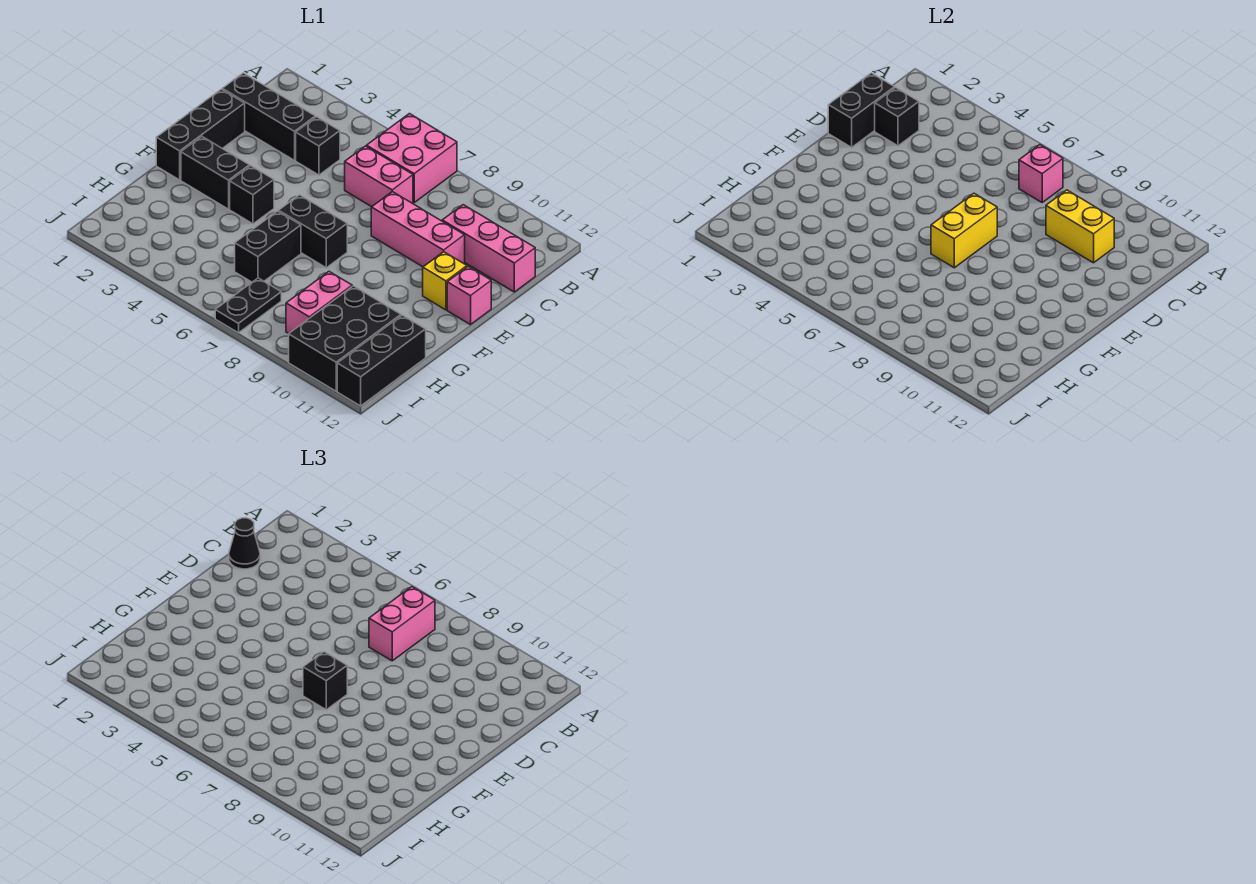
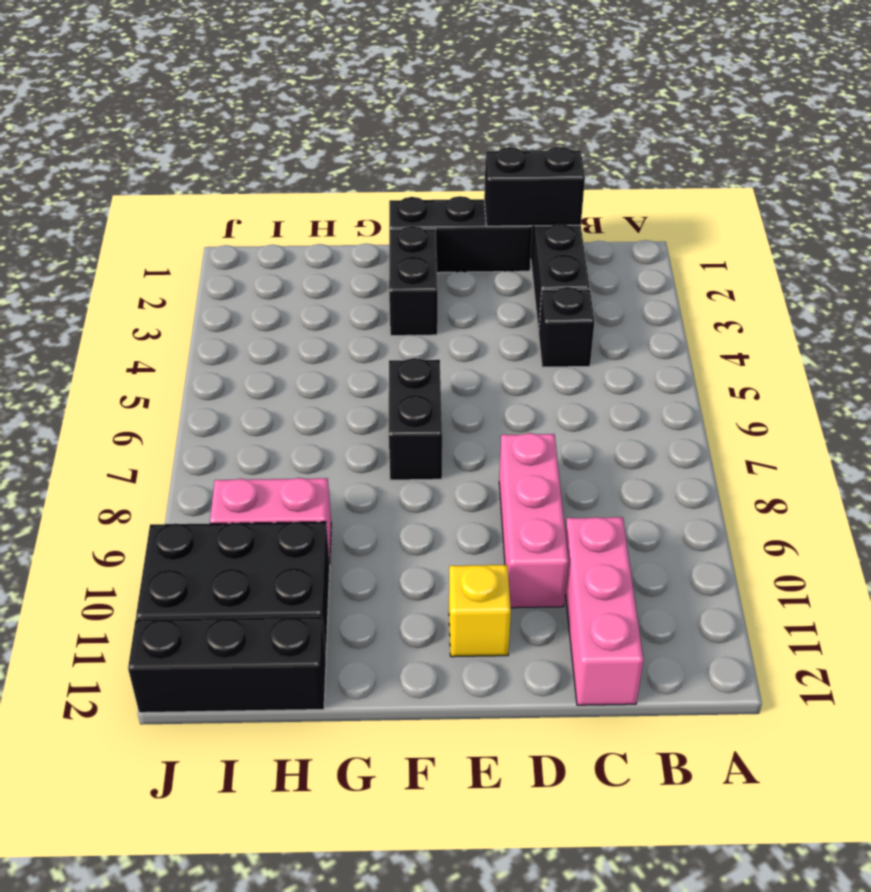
none -> pink 2x2 brick [367,114,457,202]
none -> pink 1x2 brick [345,146,413,207]
none -> pink 1x1 brick [447,266,491,325]

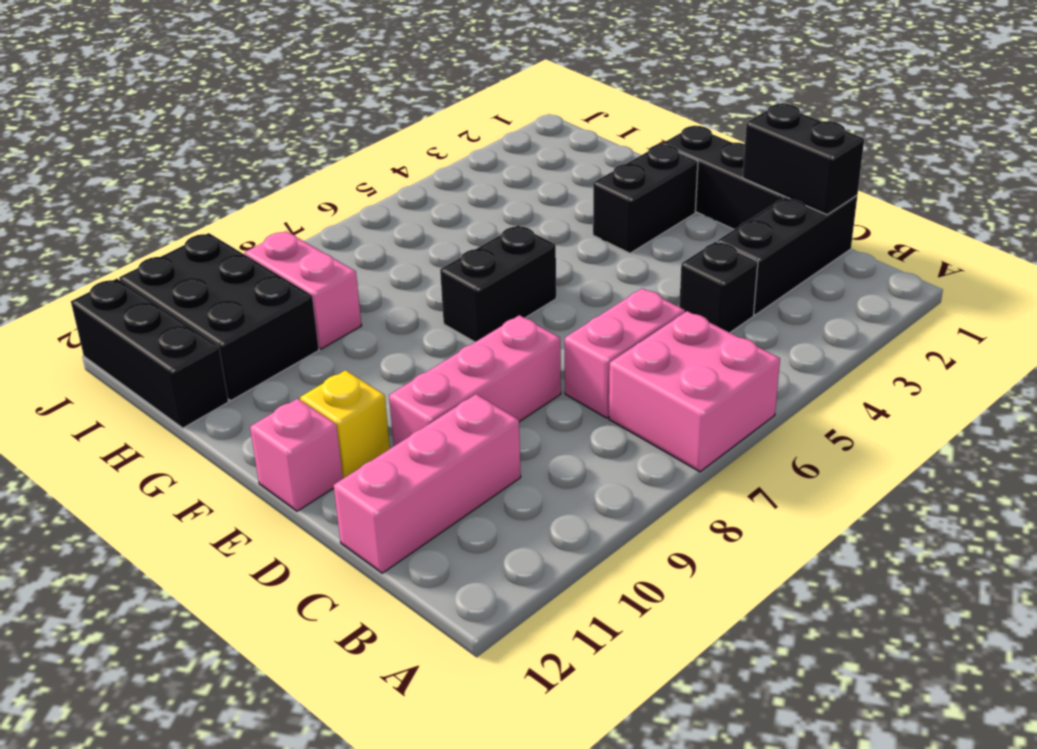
none -> black 1x1 brick [230,166,274,224]
none -> black 1x2 brick [235,211,301,282]
none -> black 1x2 plate [215,278,281,333]

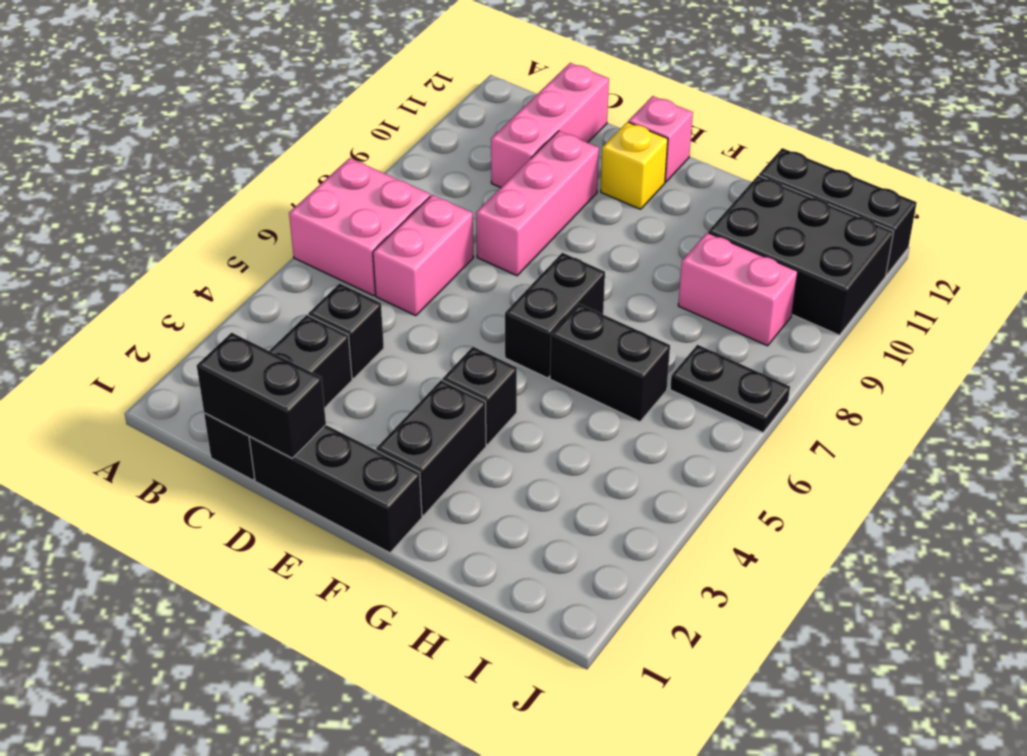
none -> pink 1x1 brick [1019,145,1063,202]
none -> black 1x1 brick [875,88,919,146]
none -> yellow 1x2 brick [1046,190,1114,263]

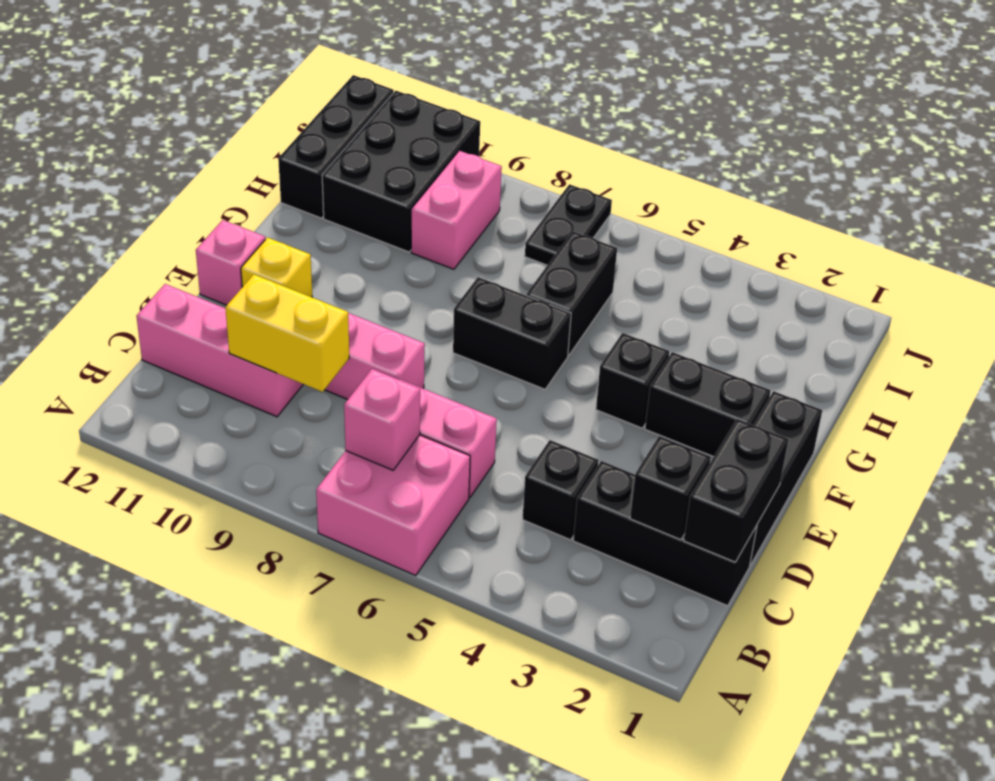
none -> yellow 1x2 brick [931,193,997,268]
none -> pink 1x2 brick [369,587,435,661]
none -> black 1x1 cone [229,518,260,569]

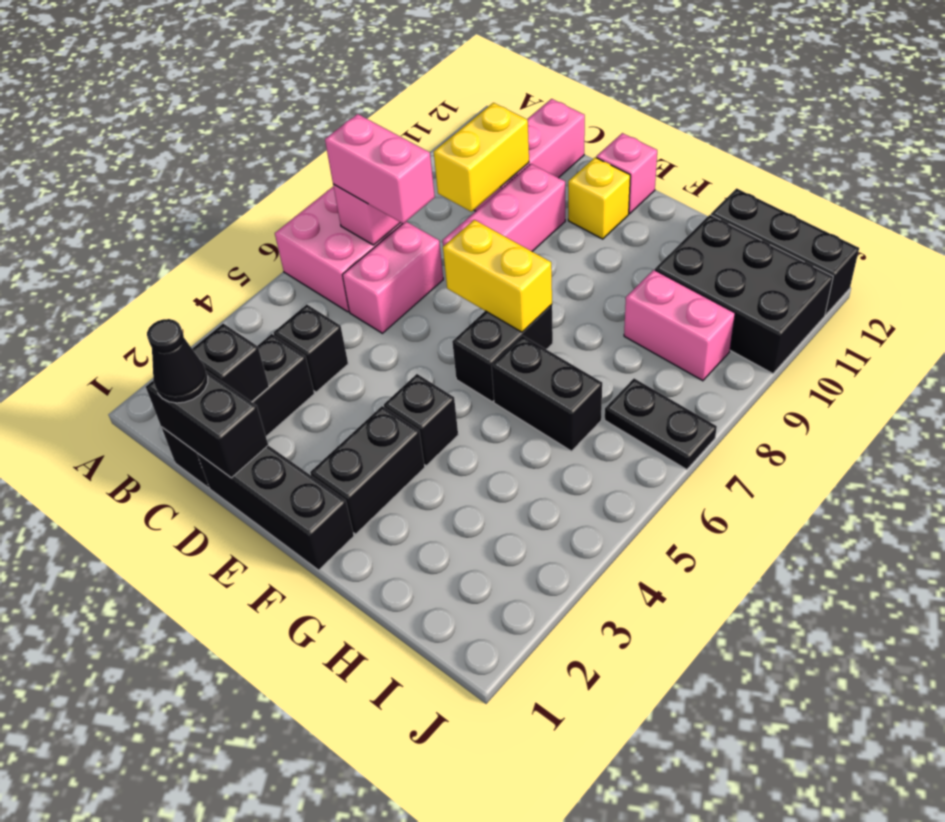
none -> black 1x1 brick [303,652,347,710]

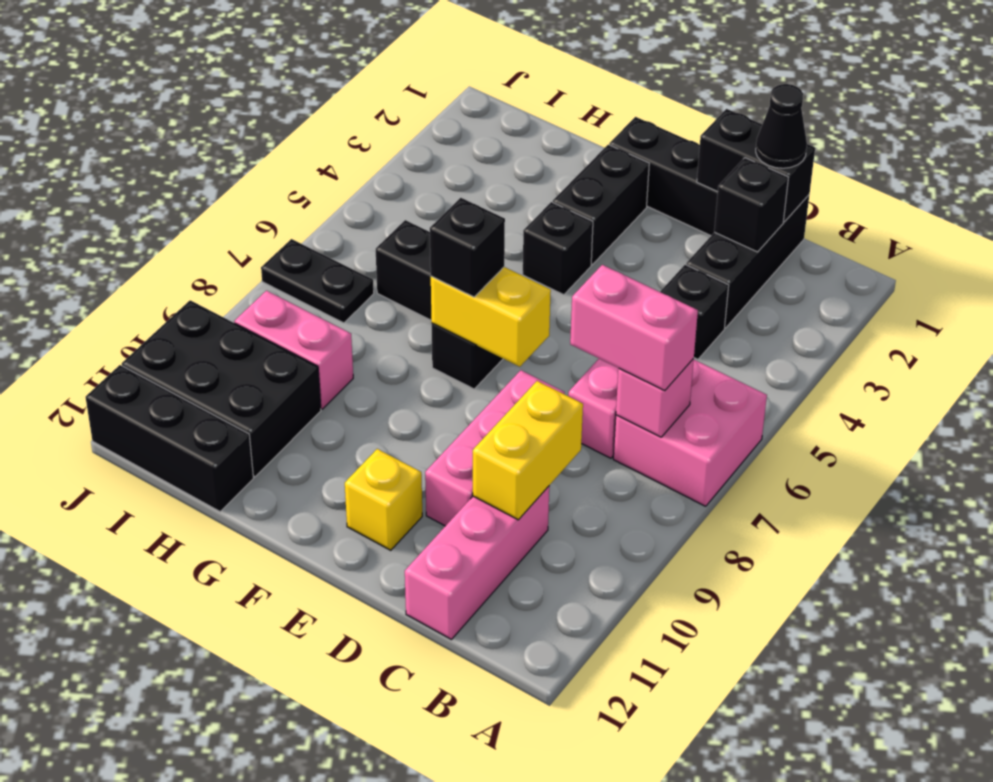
none -> pink 1x1 brick [447,266,491,325]

